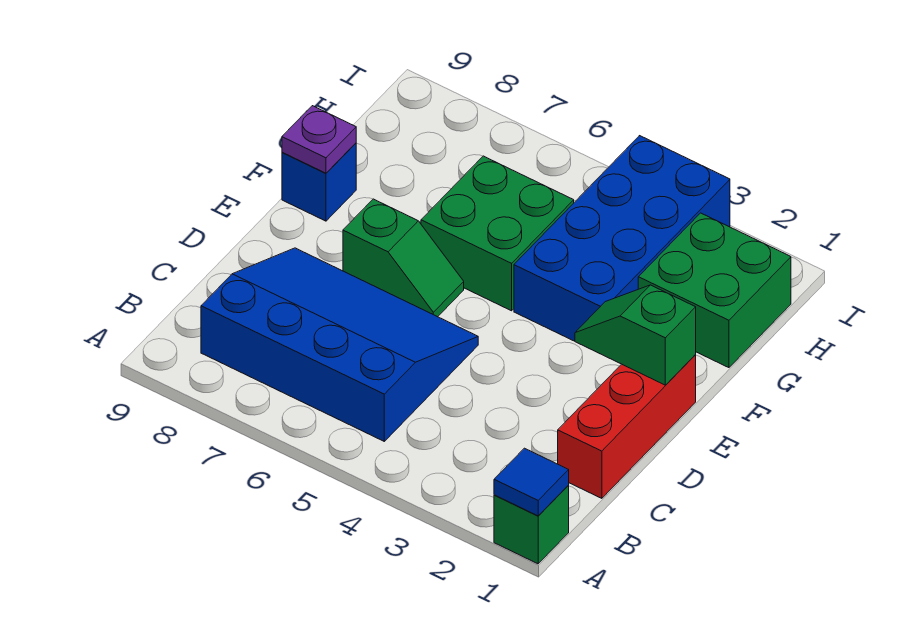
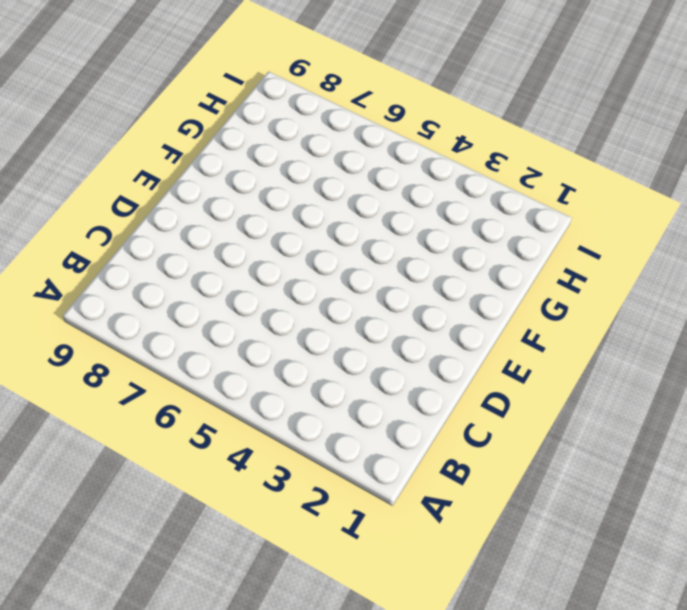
none -> green 1x1 brick [494,486,569,564]
none -> blue 3x4 slope [201,248,478,441]

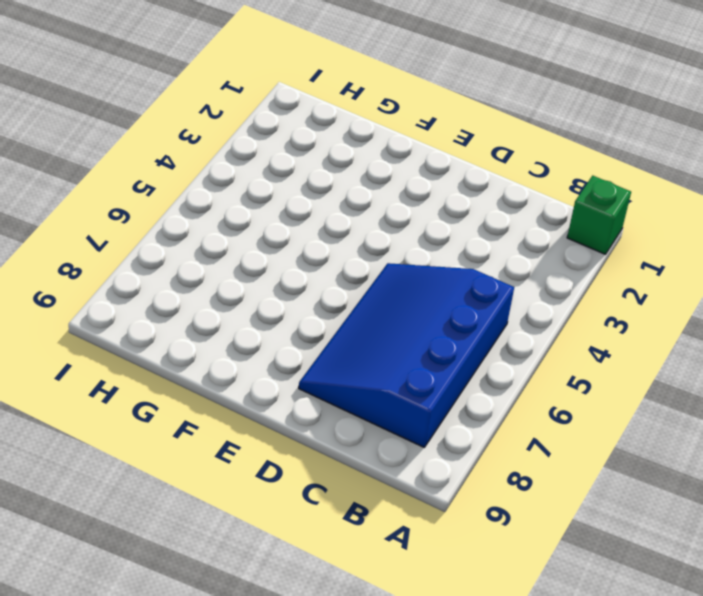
none -> red 1x3 brick [558,355,696,498]
none -> green 1x2 slope [343,199,464,317]

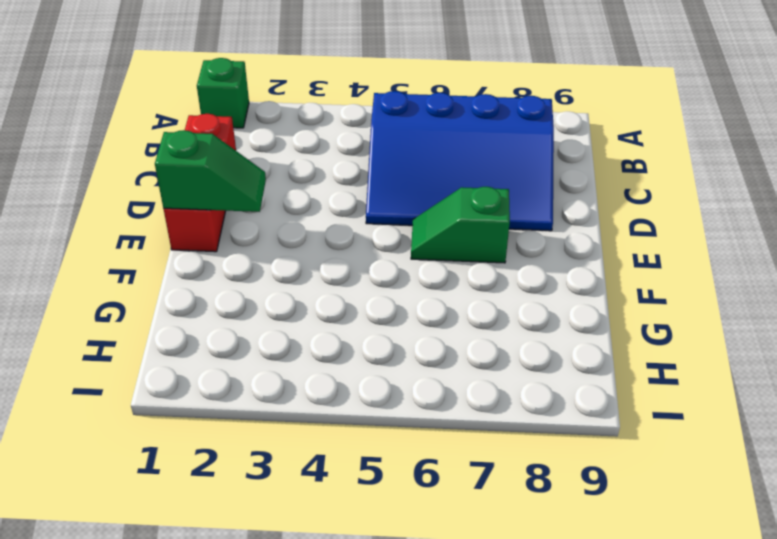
none -> blue 2x4 brick [514,136,730,341]
none -> green 2x2 brick [421,156,574,311]

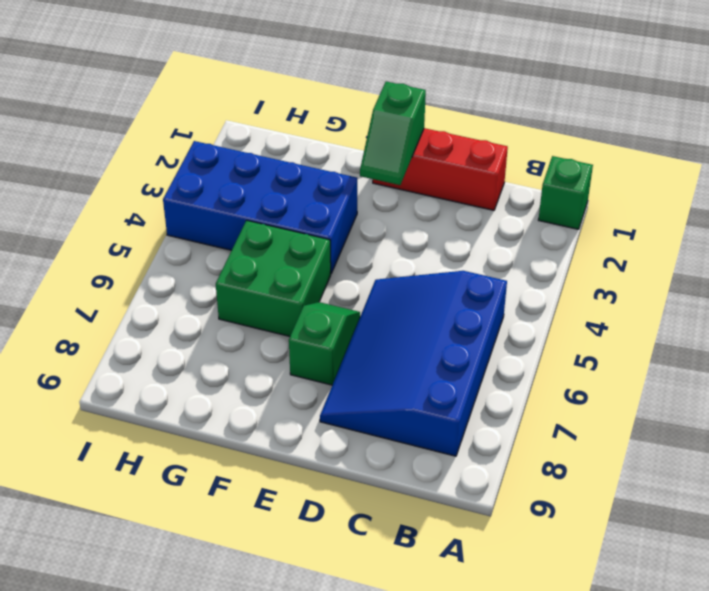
none -> blue 1x1 brick [282,143,356,221]
none -> green 2x2 brick [638,213,791,368]

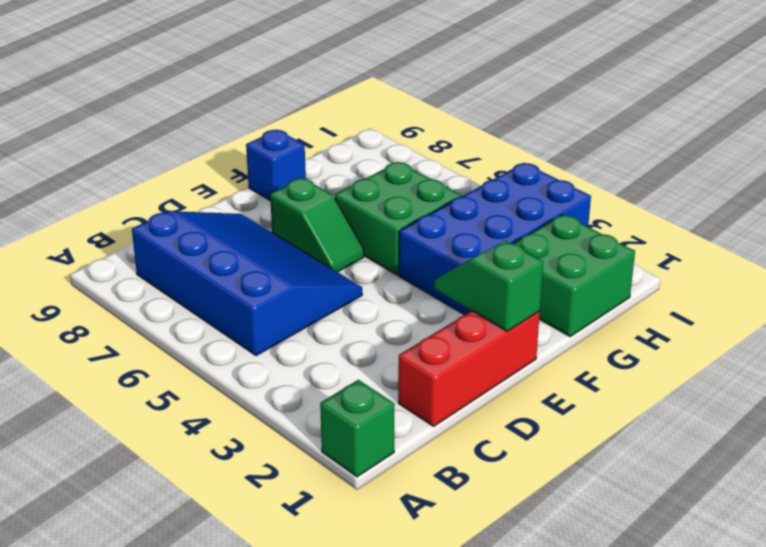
none -> blue 1x1 tile [494,448,569,516]
none -> purple 1x1 plate [282,106,356,173]

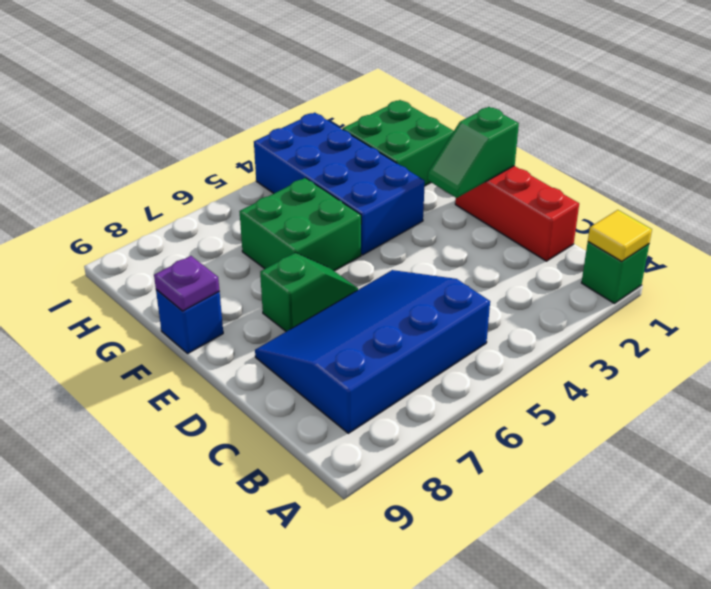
yellow 1x1 tile [588,210,652,261] -> blue 1x1 tile [494,448,569,516]

